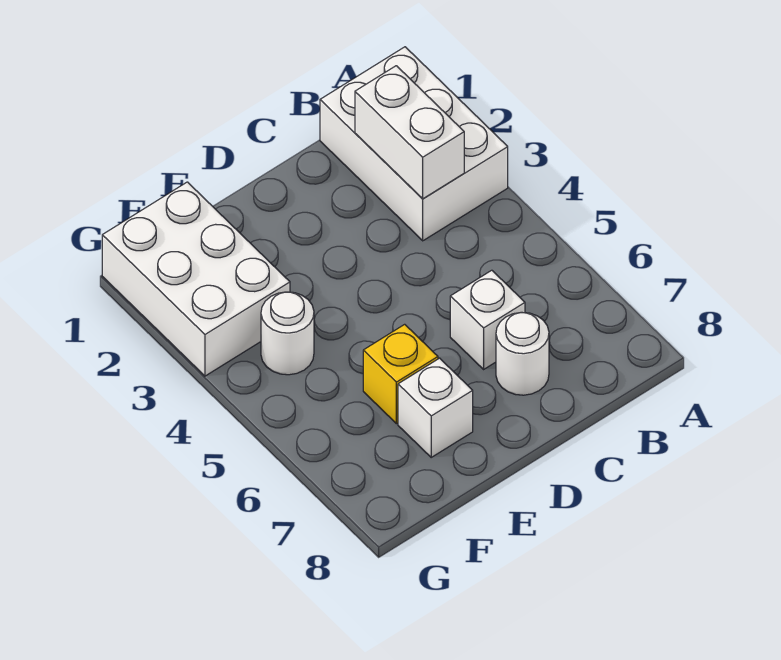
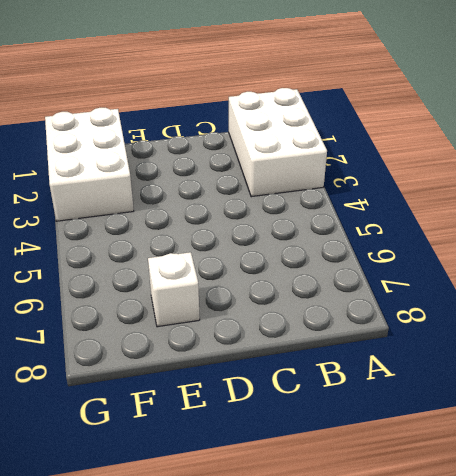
none -> white 1x1 brick [450,270,525,369]
none -> white 1x1 round brick [496,312,549,395]

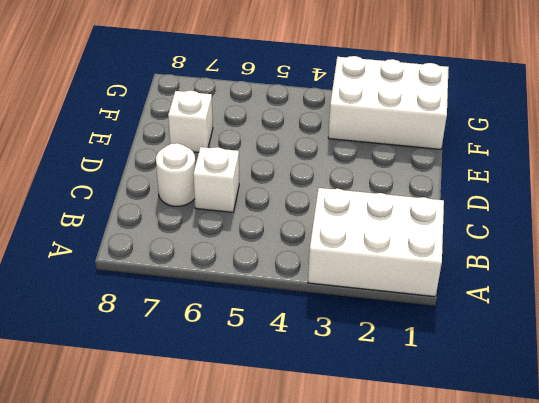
none -> yellow 1x1 brick [363,324,438,424]
none -> white 1x1 round brick [261,292,314,375]

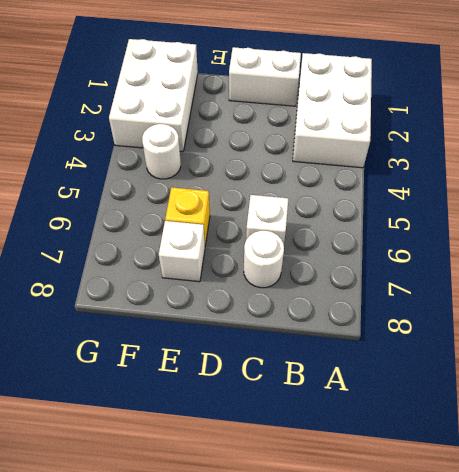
white 1x2 brick [229,47,301,106] -> white 1x2 brick turned to [355,66,464,199]

